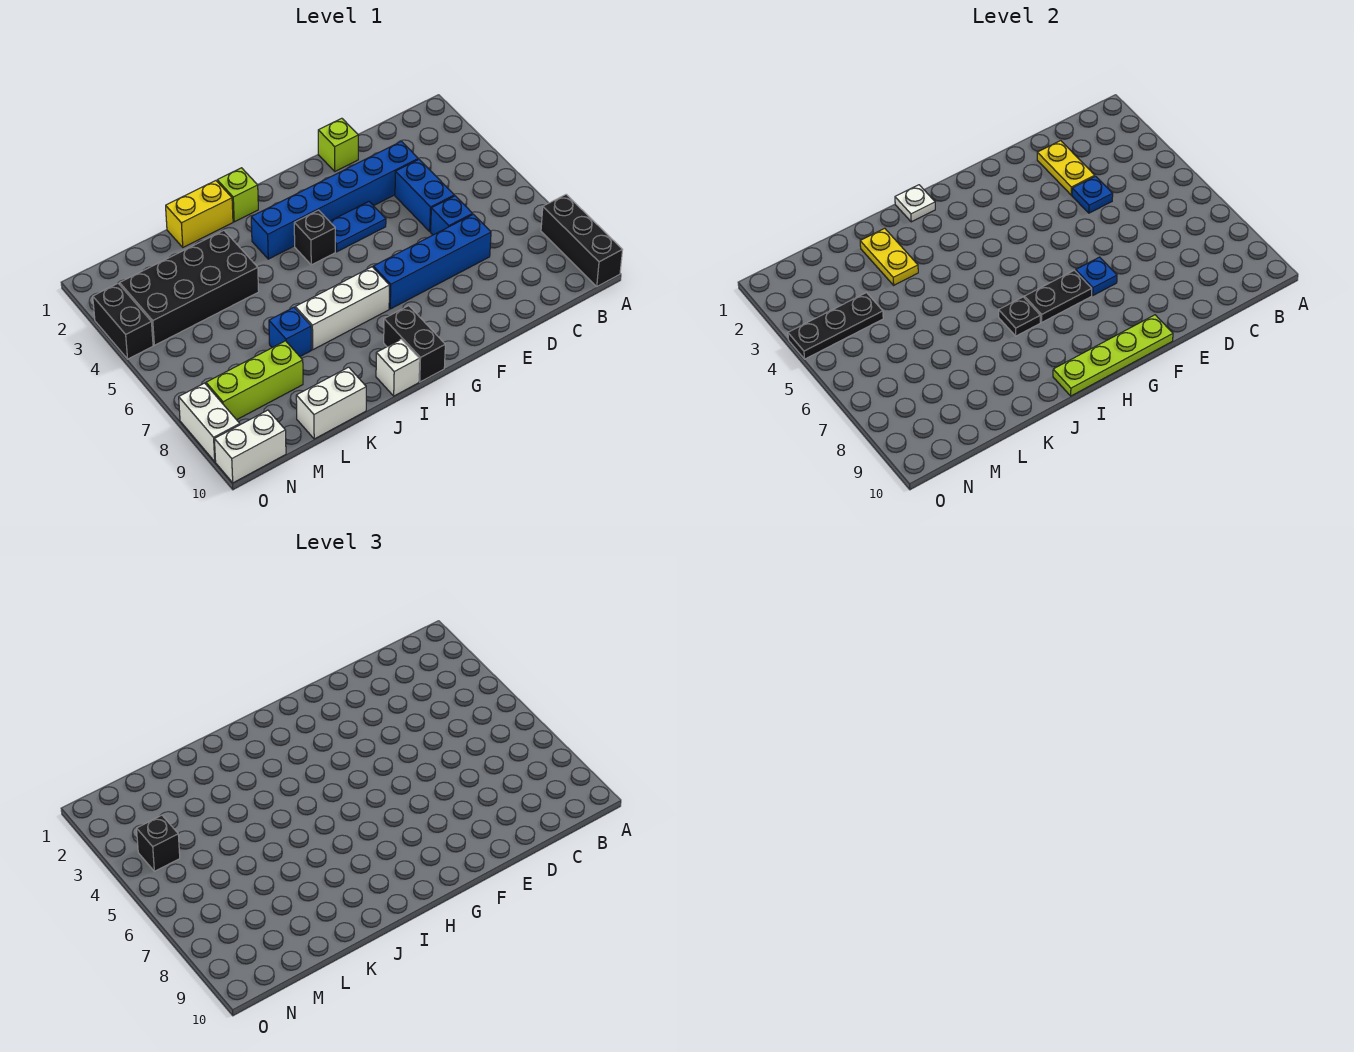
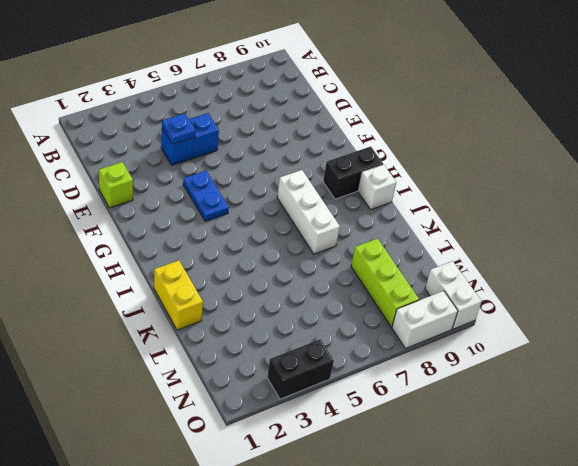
none -> black 1x3 brick [541,194,622,286]
none -> blue 1x6 brick [251,141,418,259]
none -> blue 1x1 brick [431,196,473,235]
none -> blue 1x4 brick [373,214,491,309]

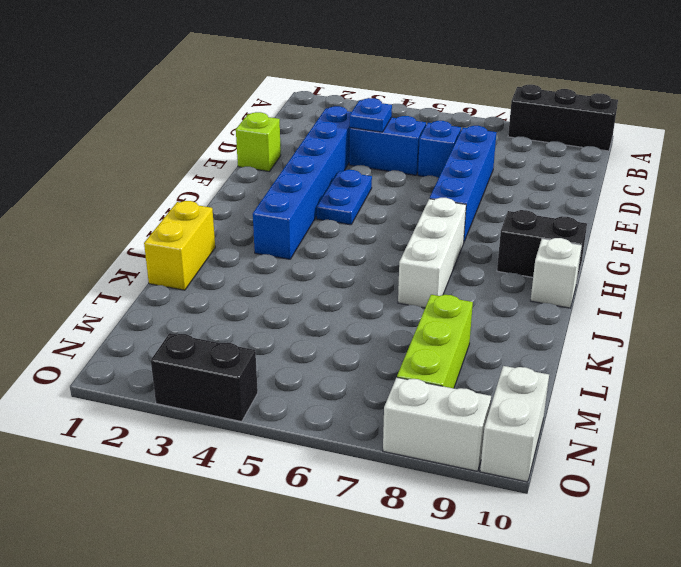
none -> black 1x1 brick [294,210,335,265]
none -> lime 1x1 brick [217,168,258,222]
none -> black 2x4 brick [120,230,259,345]
none -> blue 1x1 brick [269,307,311,356]

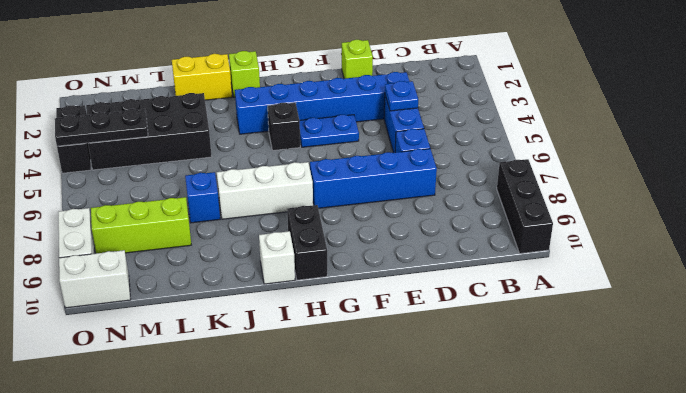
none -> white 1x2 brick [296,367,366,439]
none -> yellow 1x2 plate [1037,141,1095,195]
none -> blue 1x1 plate [1076,257,1117,295]
none -> lime 1x4 plate [1053,315,1173,396]

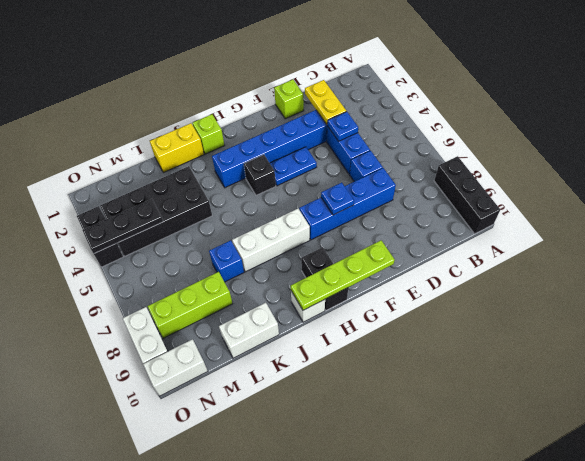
none -> black 1x2 plate [1025,270,1092,322]
none -> white 1x1 plate [895,185,935,222]
none -> black 1x1 plate [999,297,1040,336]
none -> yellow 1x2 plate [860,228,918,285]

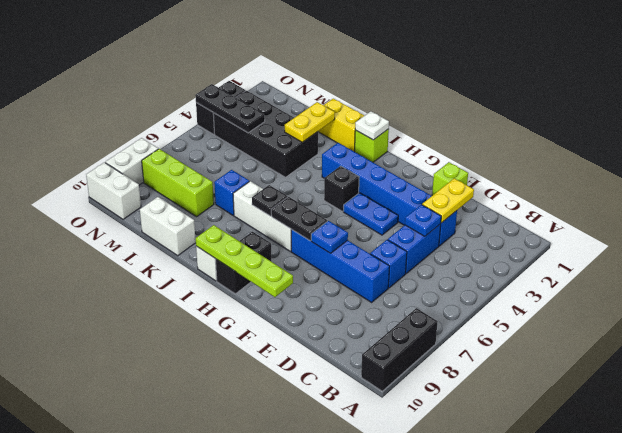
none -> black 1x1 brick [137,815,180,871]

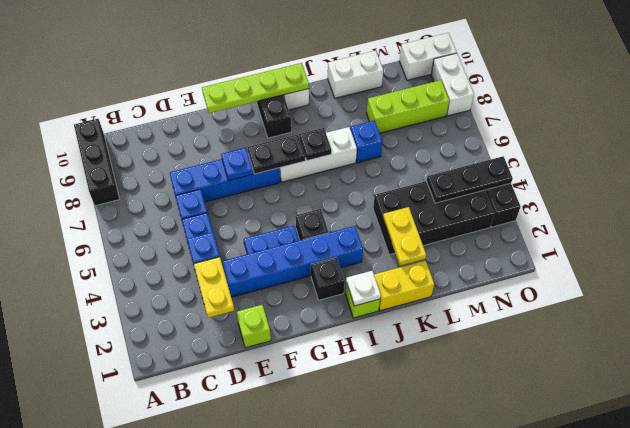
black 1x1 brick [311,257,345,300] -> black 1x1 brick moved to [137,815,180,871]

